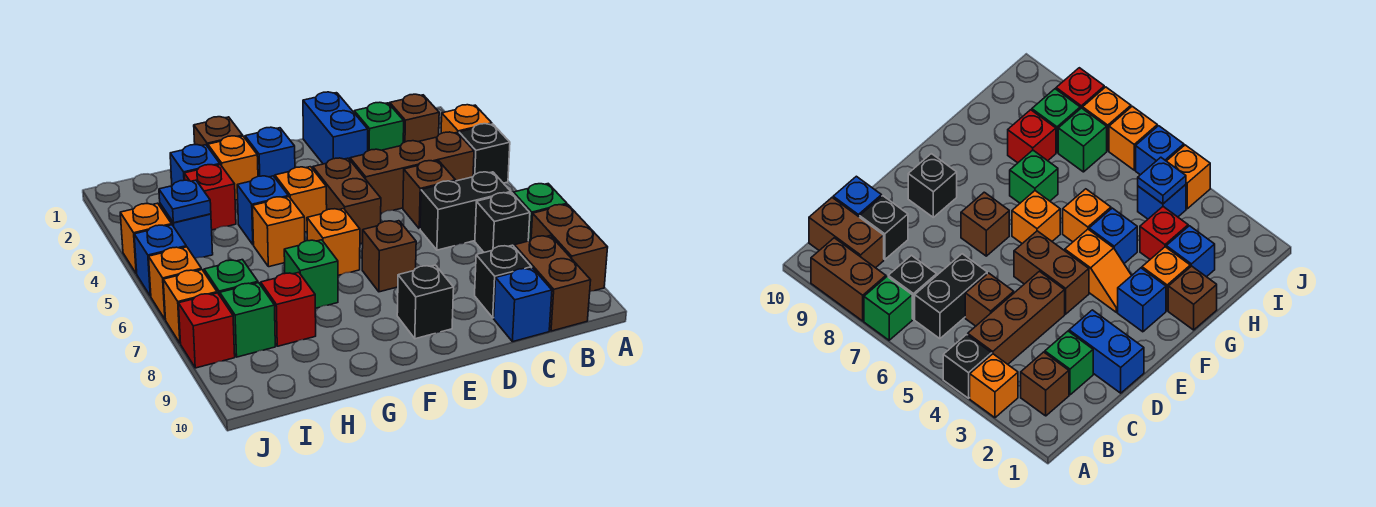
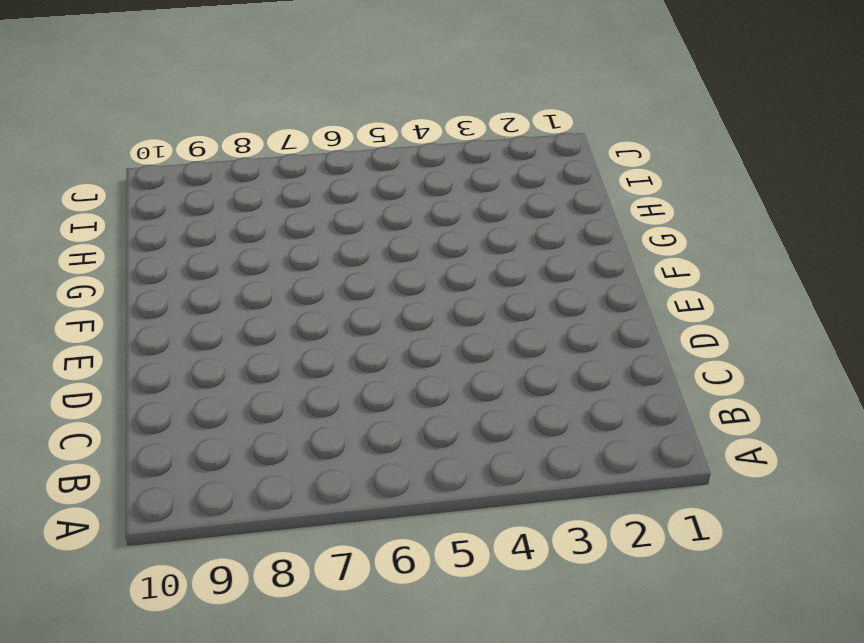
none -> orange 1x1 brick [441,105,492,134]
none -> black 1x1 brick [459,124,510,183]
none -> green 1x1 brick [513,184,567,241]
none -> brown 1x2 brick [531,204,608,292]

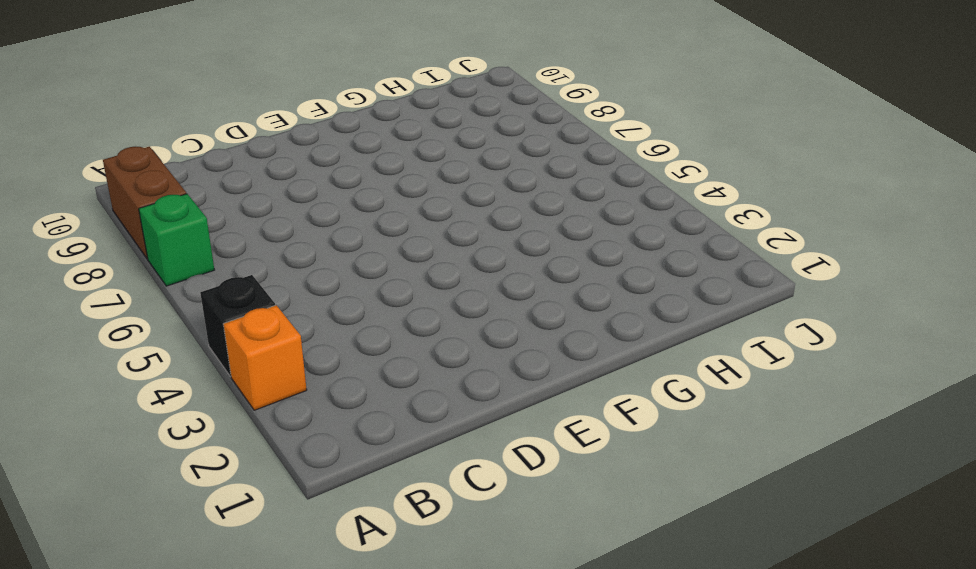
none -> brown 1x1 brick [390,94,439,143]
none -> brown 1x3 brick [350,132,474,213]
none -> black 1x2 brick [420,172,511,250]
none -> black 1x1 brick [475,193,530,252]

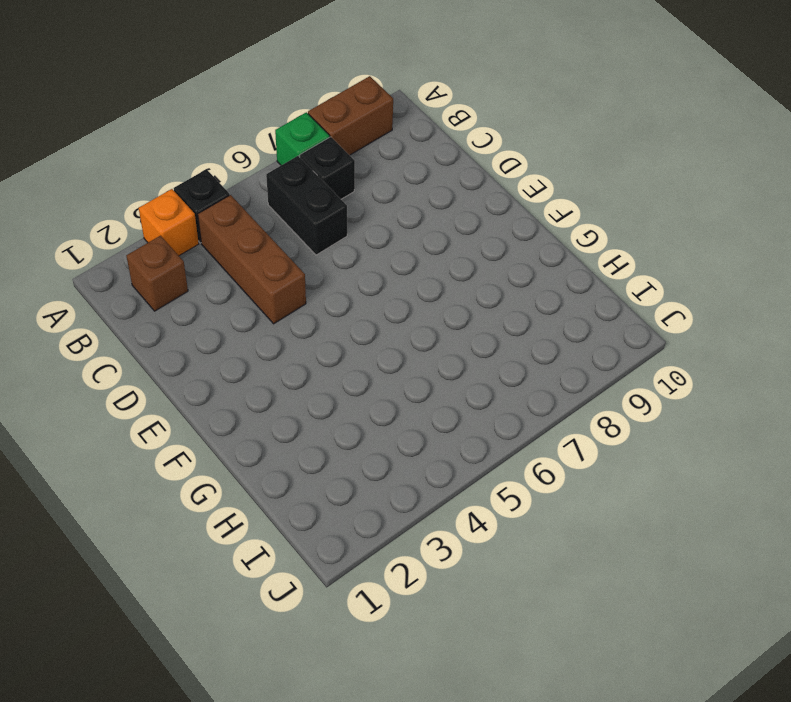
none -> brown 1x2 brick [514,236,591,331]
none -> green 1x1 brick [354,102,404,151]
none -> brown 1x1 brick [403,161,456,229]
none -> black 1x1 brick [475,245,532,318]

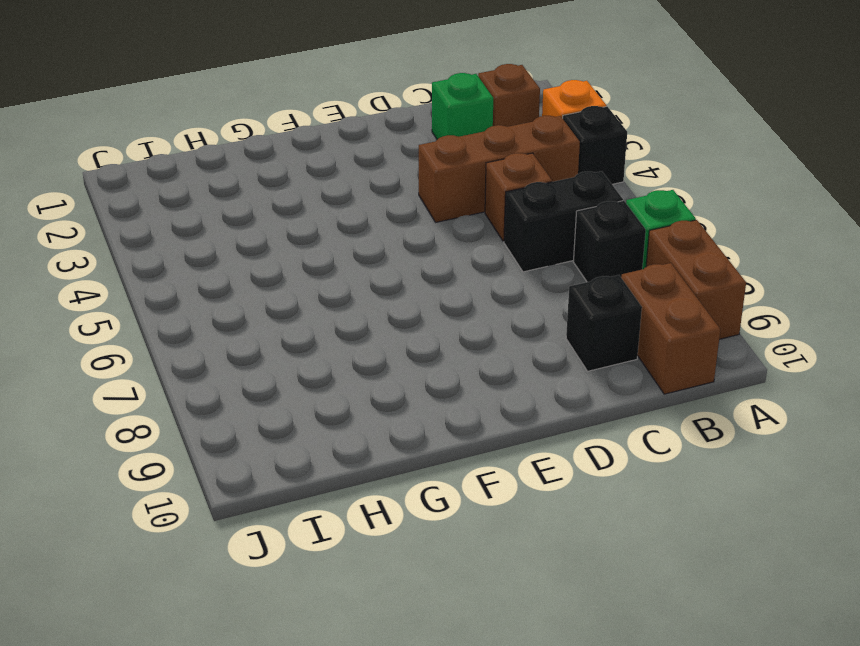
none -> blue 1x1 brick [494,268,552,342]
none -> blue 1x2 brick [303,92,368,164]
none -> brown 1x2 brick [313,158,381,244]
none -> brown 1x1 brick [362,221,416,292]

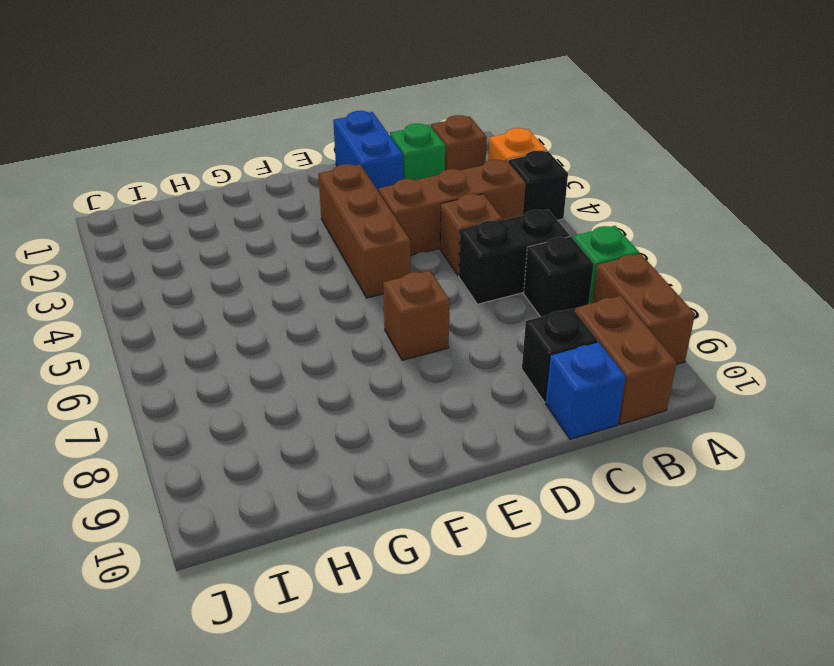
brown 1x3 brick [318,164,410,298] -> brown 1x2 brick [313,158,381,244]
none -> black 1x1 brick [397,265,454,339]
none -> blue 1x1 brick [245,127,295,177]
none -> orange 1x2 slope [274,167,327,232]
none -> orange 1x1 brick [307,209,360,275]

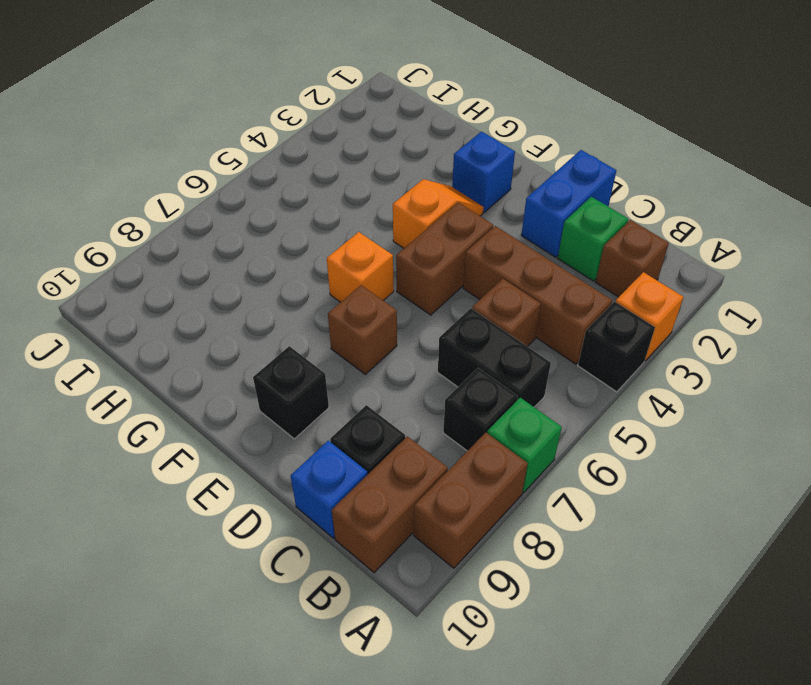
none -> brown 1x1 brick [194,117,243,147]
none -> orange 1x1 brick [208,136,258,200]
none -> blue 1x1 brick [237,176,288,245]
none -> orange 1x1 brick [253,197,305,267]

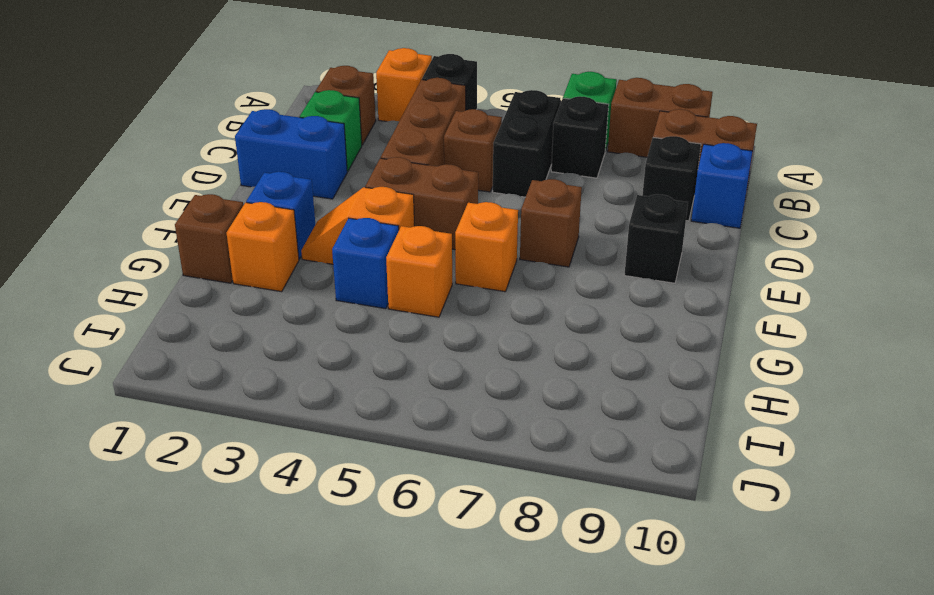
none -> green 1x1 brick [284,240,338,308]
none -> blue 1x1 brick [170,145,220,185]
none -> red 1x1 brick [184,165,236,230]
none -> red 1x1 brick [261,272,316,346]

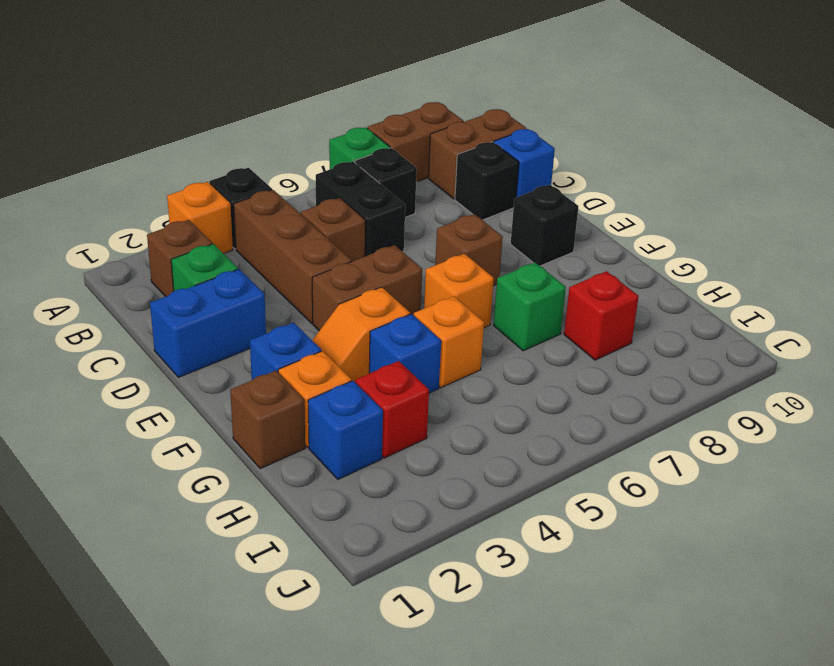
none -> blue 1x1 brick [160,204,213,258]
none -> green 1x1 brick [204,260,258,295]
none -> green 1x1 brick [220,283,275,357]
none -> orange 1x1 brick [120,203,172,274]

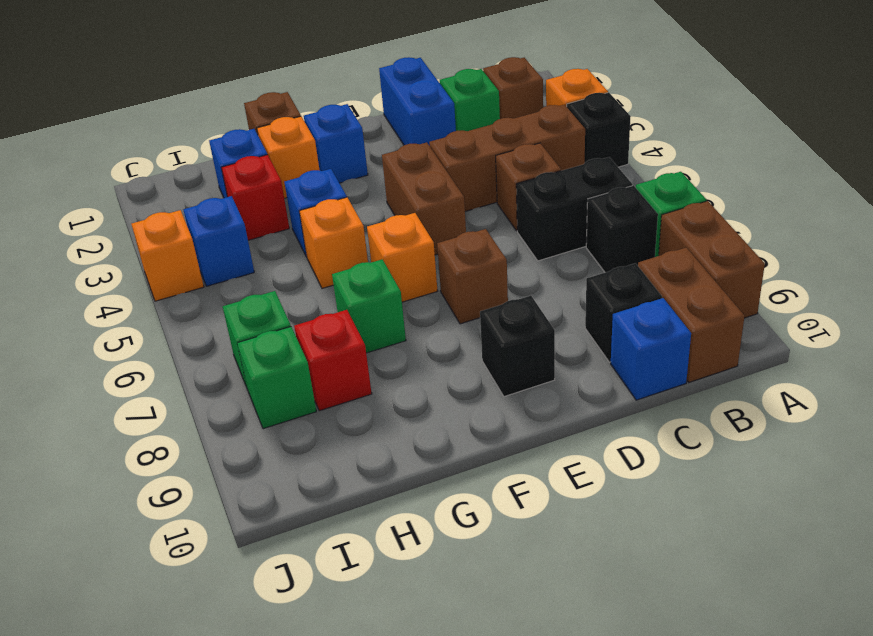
none -> orange 1x2 slope [274,167,327,232]
none -> blue 1x1 brick [134,225,186,296]
none -> orange 1x1 brick [149,247,202,320]
none -> orange 1x1 brick [163,270,217,343]

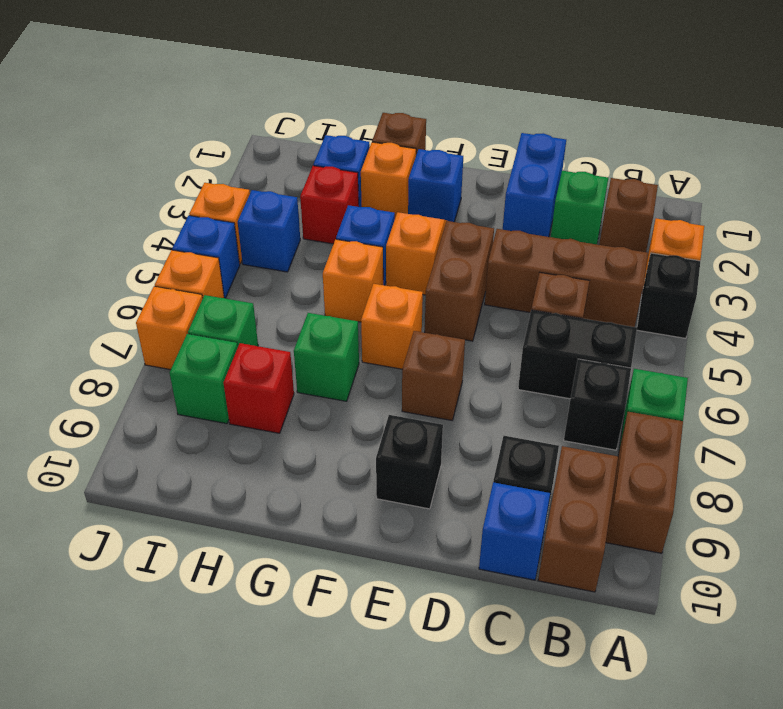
none -> red 1x1 brick [179,293,235,368]
none -> blue 1x1 plate [159,180,211,223]

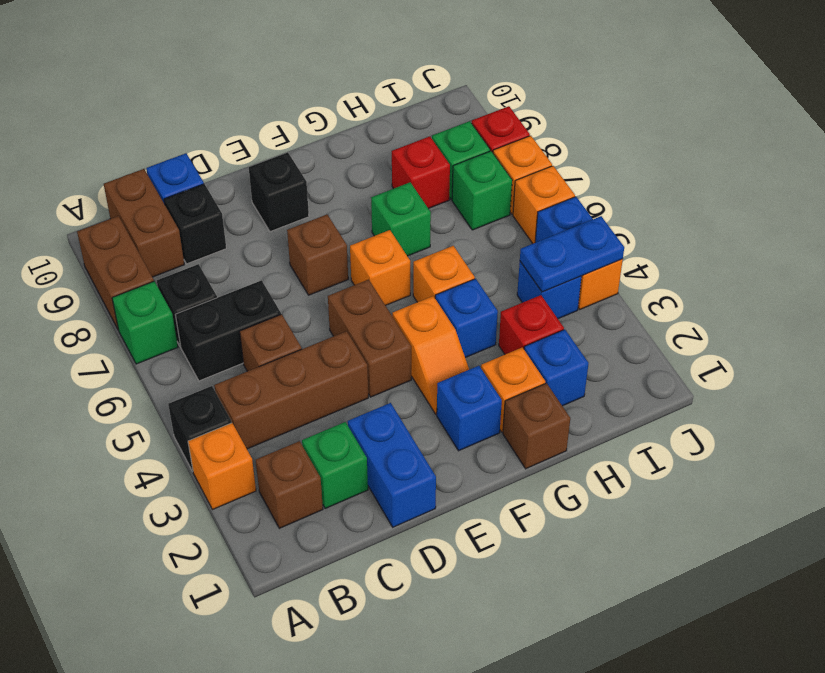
blue 1x2 plate [520,216,624,292] -> blue 1x1 plate [159,180,211,223]

